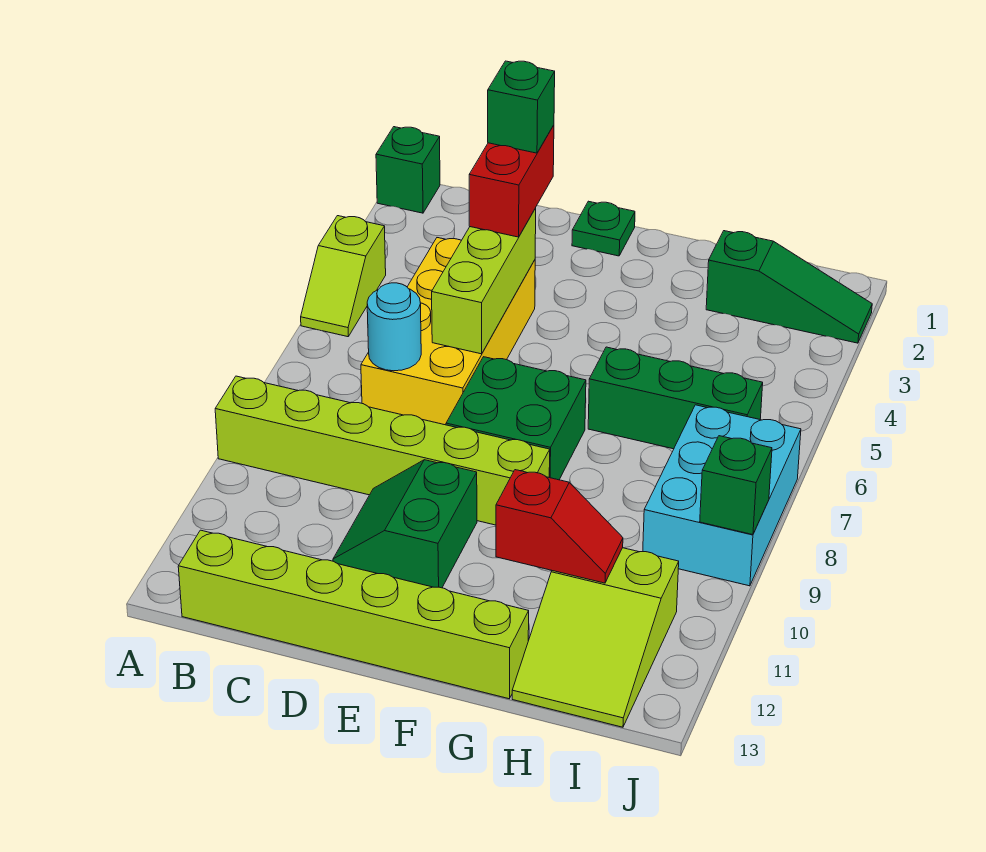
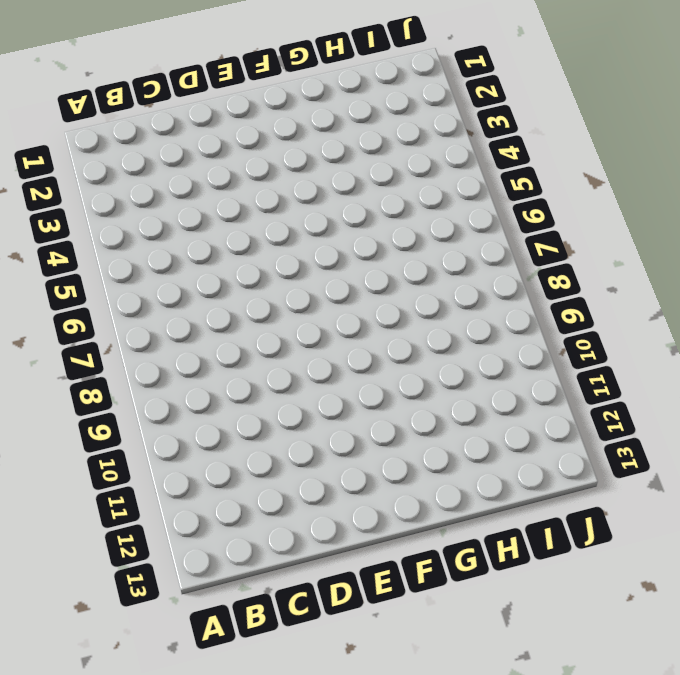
none -> green 1x1 brick [376,127,440,213]
none -> lime 1x2 slope [301,216,386,337]
none -> lime 1x6 brick [215,376,550,525]

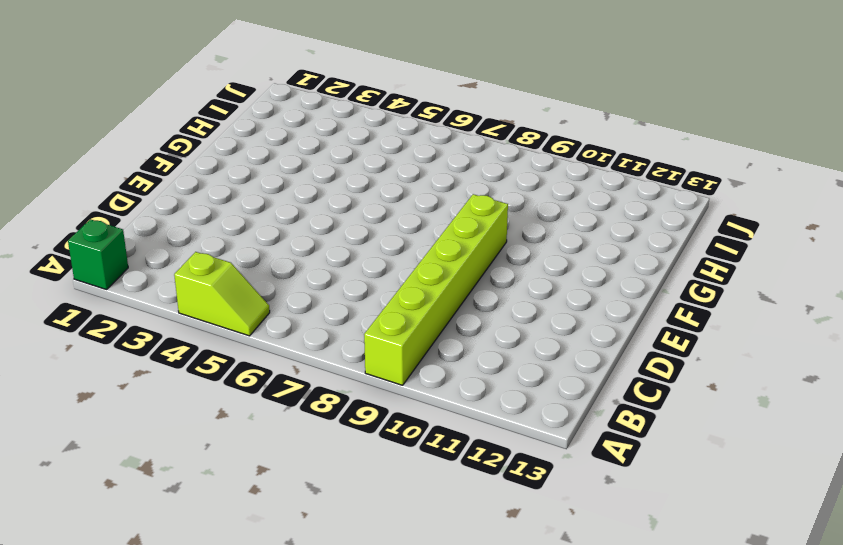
none -> lime 1x6 brick [178,530,529,699]
none -> yellow 2x4 brick [361,238,535,425]
none -> green 2x2 slope [333,460,477,588]

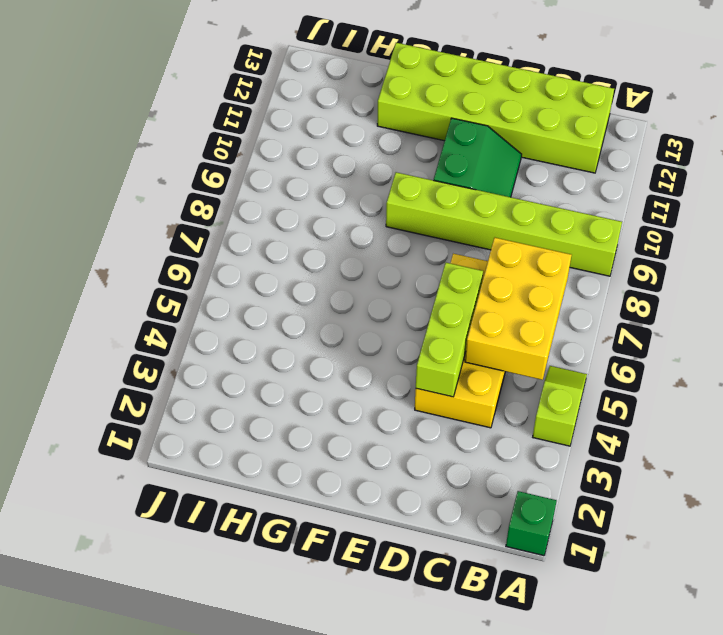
yellow 2x3 brick [465,238,572,380] -> cyan 1x1 round brick [367,283,421,371]
lime 2x6 brick [377,43,614,173] -> lime 1x6 brick [178,530,529,699]
none -> green 1x1 plate [572,201,635,256]
none -> green 2x2 brick [446,357,586,480]
none -> green 1x3 brick [588,347,763,449]

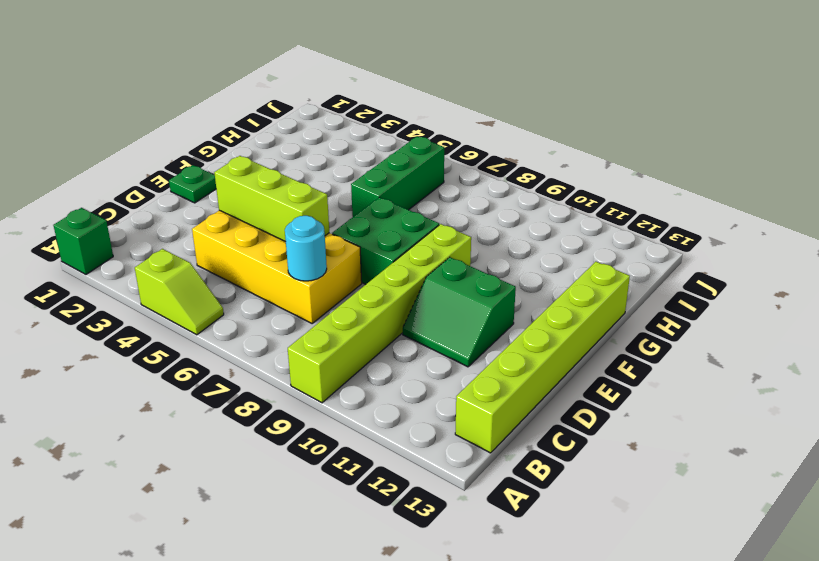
none -> green 1x3 slope [706,231,872,343]
none -> lime 2x3 slope [512,548,679,727]
none -> cyan 2x3 brick [643,405,801,586]

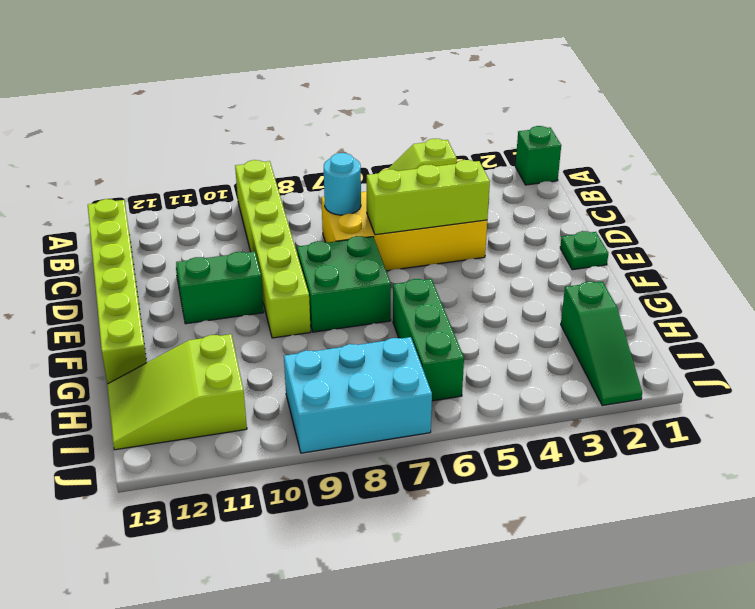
none -> red 1x2 slope [496,470,623,583]
none -> green 1x1 brick [700,436,772,535]
none -> red 1x2 brick [469,125,554,237]

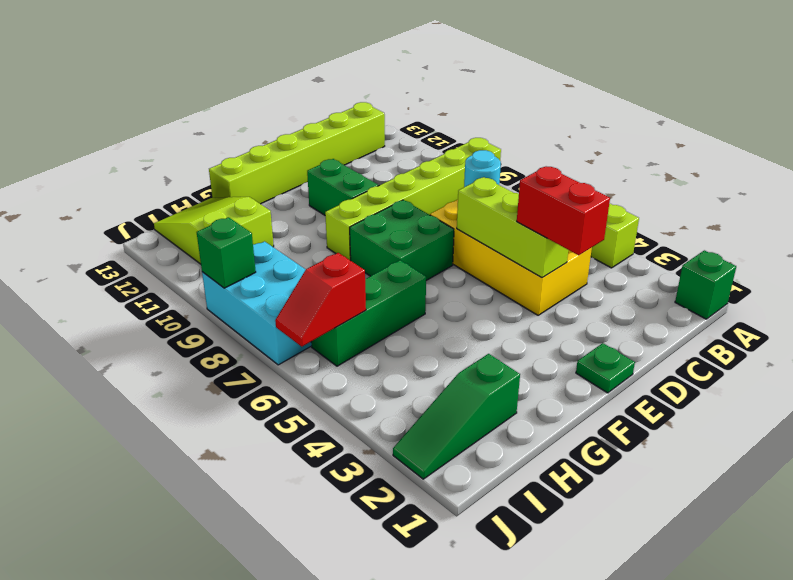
red 1x2 slope [275,253,366,346] -> red 1x2 slope moved to [496,470,623,583]
none -> green 1x1 brick [488,61,555,153]

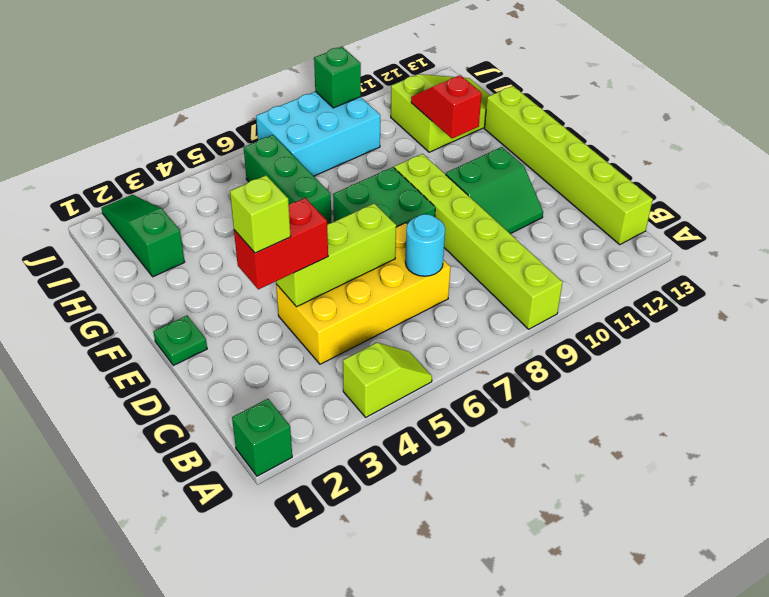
lime 1x1 brick [230,175,291,253] -> green 1x1 brick [488,61,555,153]

